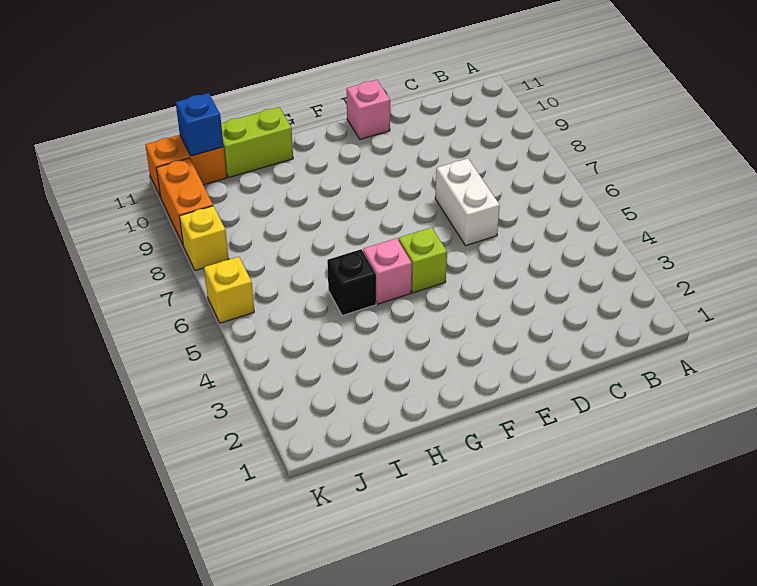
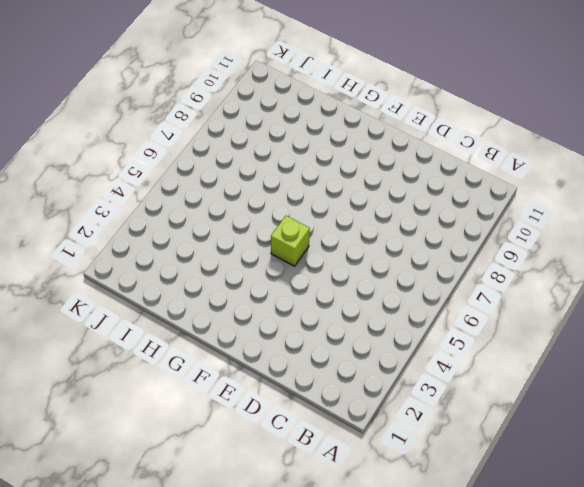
none -> white 1x2 brick [435,158,500,246]
none -> pink 1x1 brick [347,80,390,139]

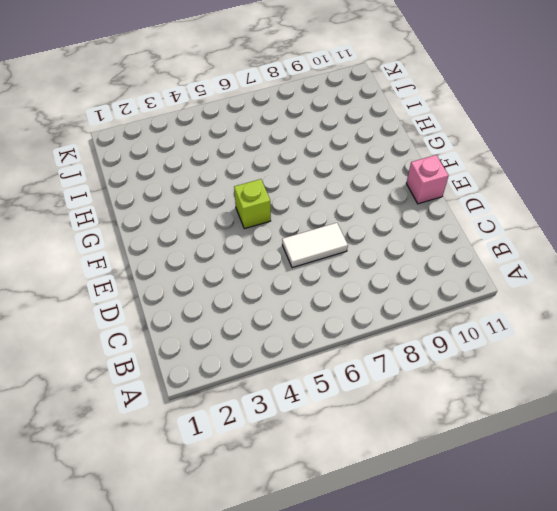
white 1x2 tile [282,223,348,268] -> white 1x2 brick [435,158,500,246]
none -> pink 1x1 brick [363,238,412,304]
none -> black 1x1 brick [327,249,376,316]

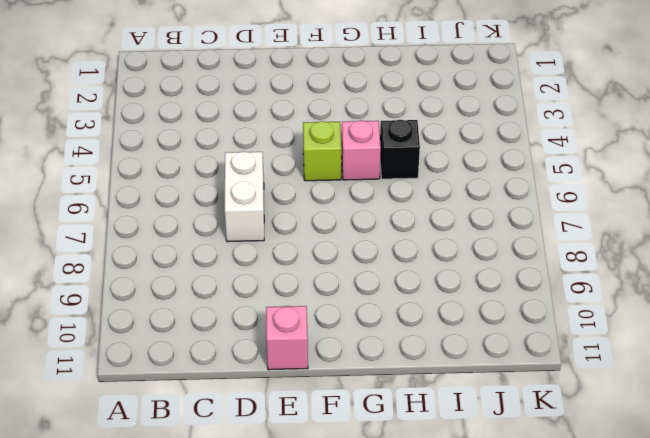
none -> lime 1x2 brick [221,107,293,178]
none -> orange 1x2 brick [145,135,227,197]

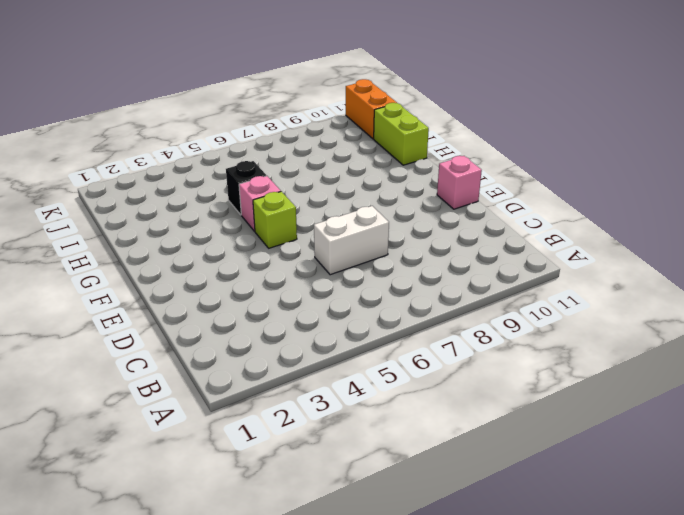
none -> yellow 1x1 brick [204,257,254,323]
none -> yellow 1x1 brick [180,206,229,271]

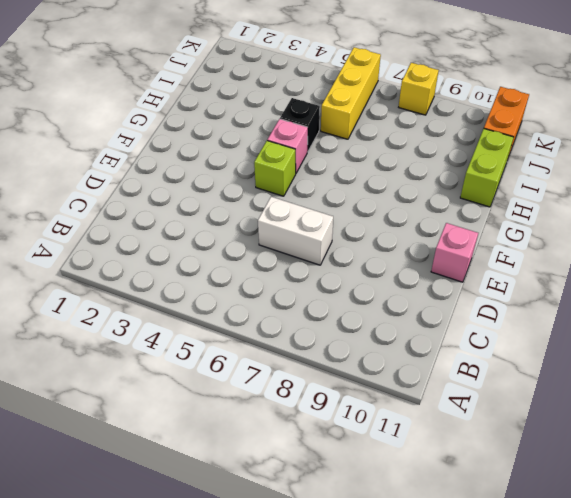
yellow 1x3 brick [321,47,381,139] -> yellow 1x1 brick [204,257,254,323]
none -> orange 1x2 brick [156,158,213,244]
none -> blue 1x1 brick [176,93,224,156]

